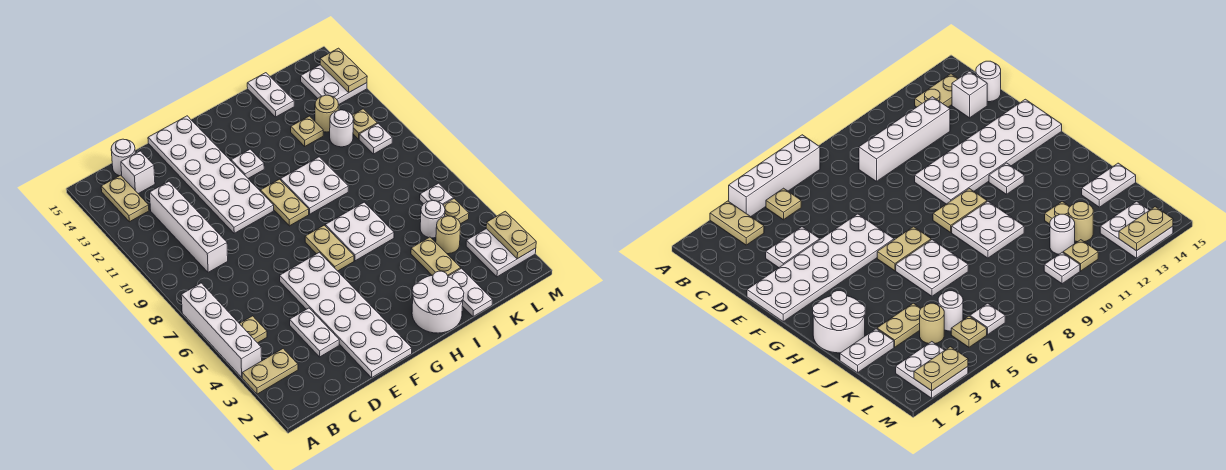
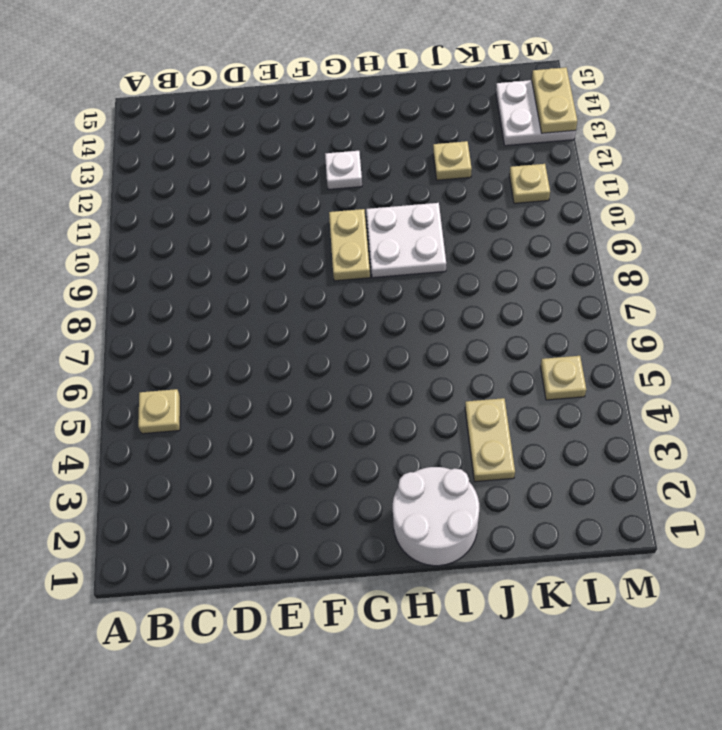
none -> tan 1x2 plate [242,349,298,394]
none -> white 1x4 brick [181,283,262,377]
none -> tan 1x2 plate [101,175,149,222]
none -> white 1x4 brick [150,182,228,272]

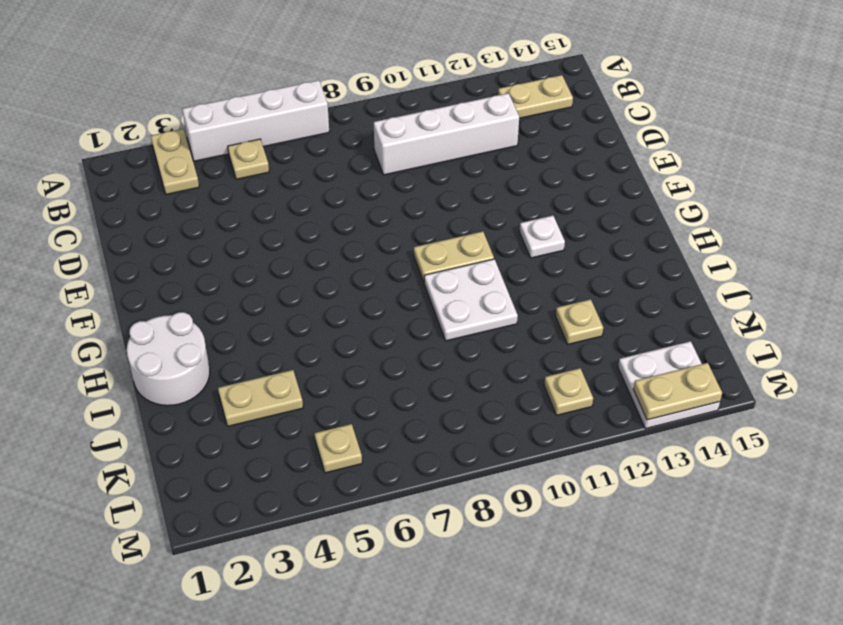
none -> white 1x1 brick [121,151,155,194]
none -> white 1x1 round brick [111,139,135,176]
none -> white 1x2 plate [290,308,339,357]
none -> white 2x6 plate [280,252,412,378]

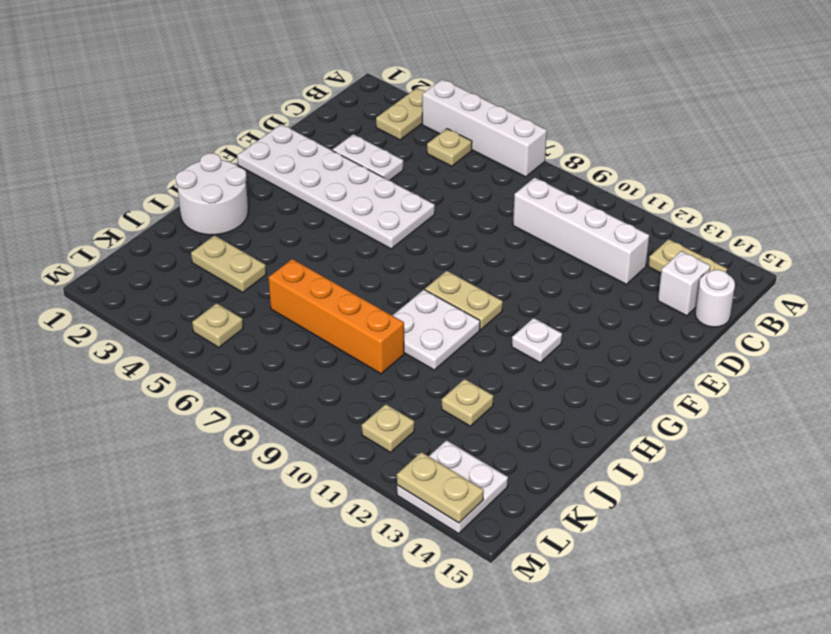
orange 1x4 brick [269,259,404,374] -> none
none -> white 2x6 plate [148,116,274,233]
none -> tan 1x2 plate [305,225,354,271]
none -> white 2x2 plate [325,202,394,261]
none -> white 1x2 plate [448,268,492,317]

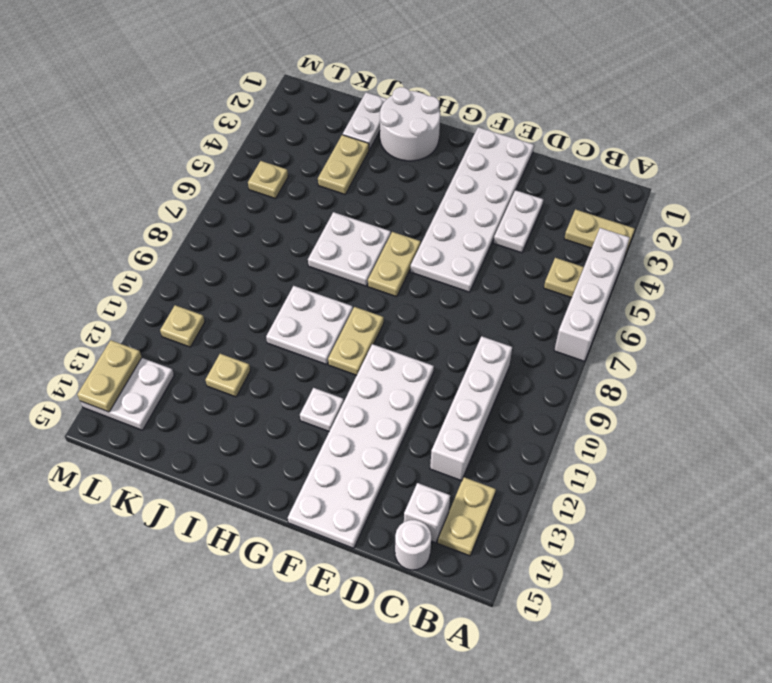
none -> white 1x2 plate [247,73,294,117]
none -> tan 1x1 round brick [436,216,461,254]
none -> white 1x1 round brick [420,201,445,238]
none -> white 1x1 round brick [330,110,353,147]

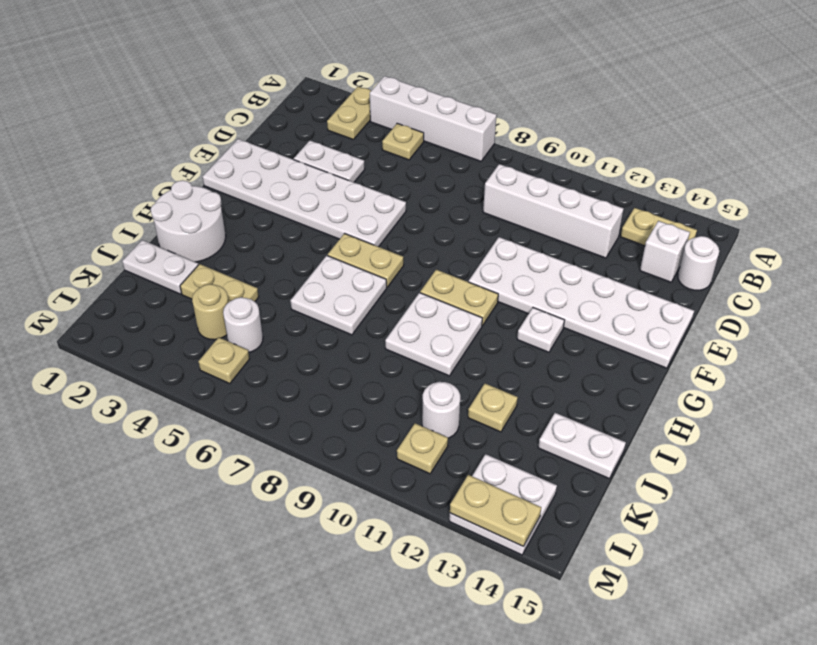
none -> tan 1x1 round brick [315,95,338,132]
none -> white 2x2 plate [466,229,536,277]
none -> white 1x1 plate [420,183,453,205]
none -> white 1x1 plate [359,124,392,154]

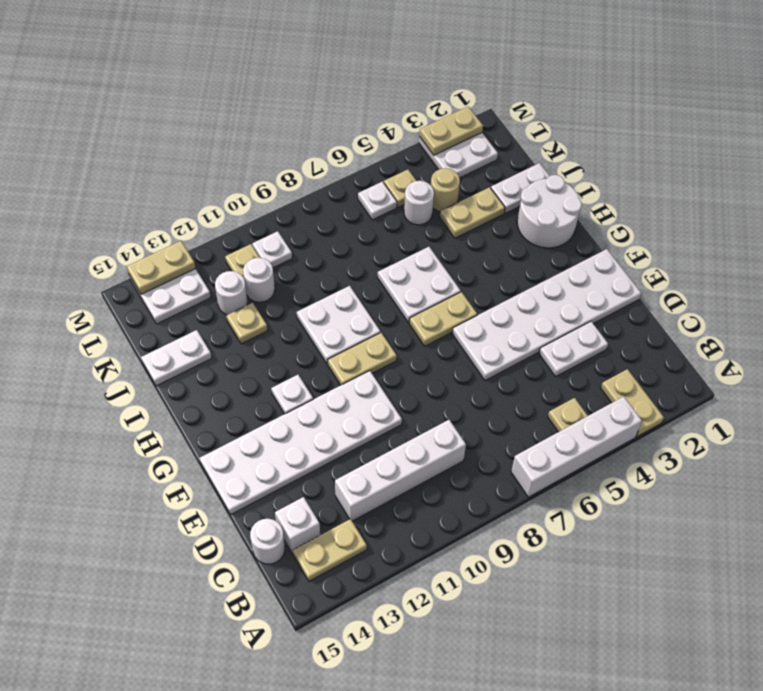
white 1x1 round brick [215,271,247,315] -> tan 1x1 round brick [315,95,338,132]

